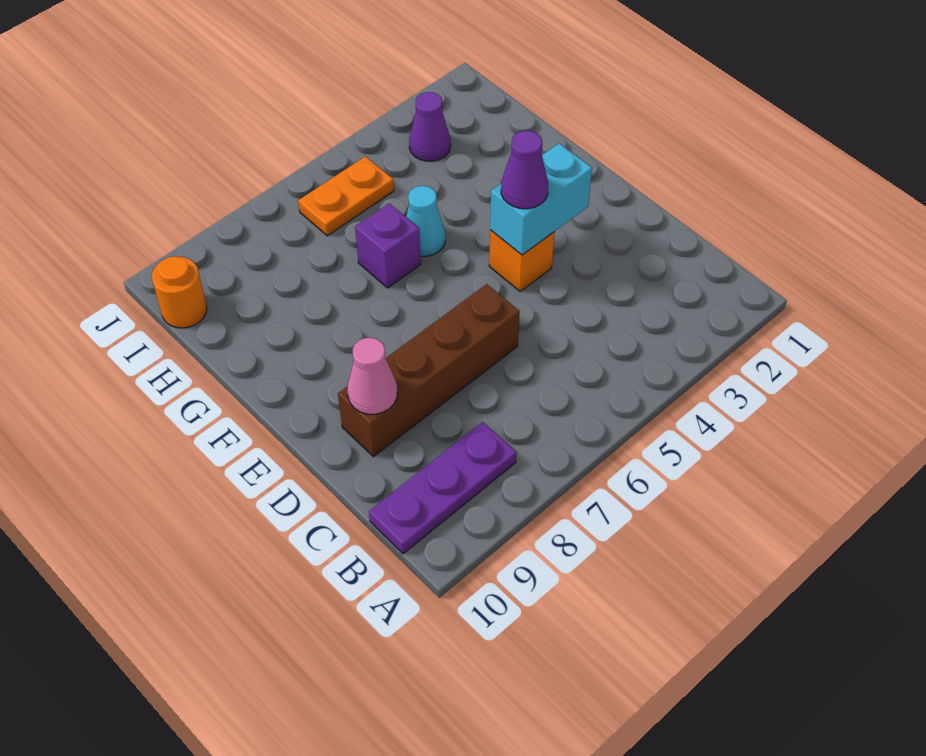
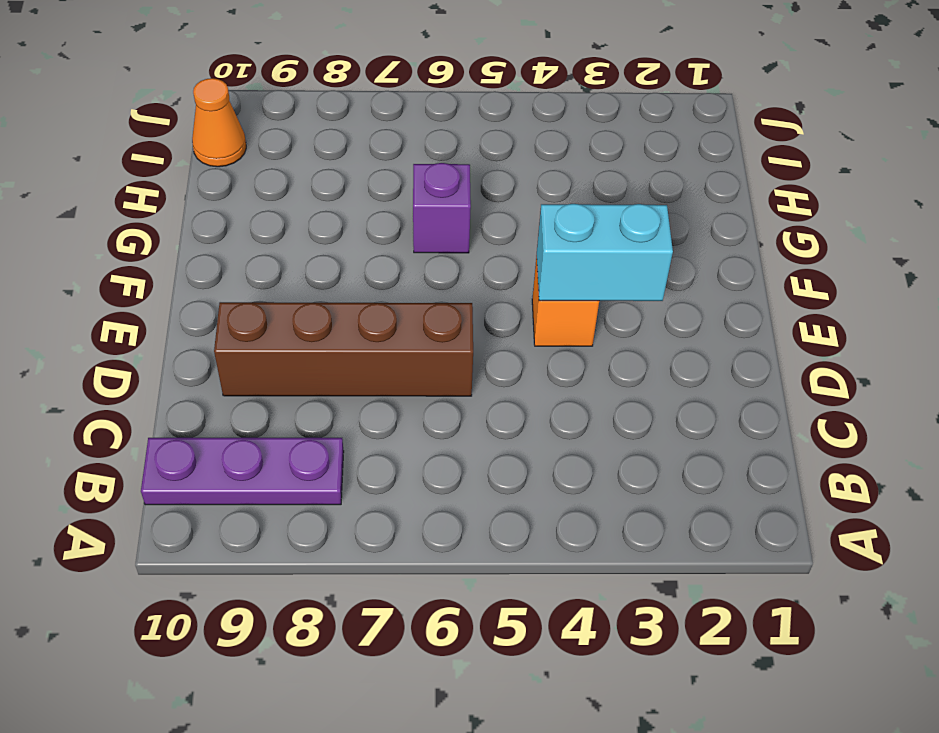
orange 1x1 cone [192,78,246,167] -> orange 1x1 round brick [152,256,207,328]
none -> cyan 1x1 cone [406,186,445,256]
none -> purple 1x1 cone [409,92,451,161]

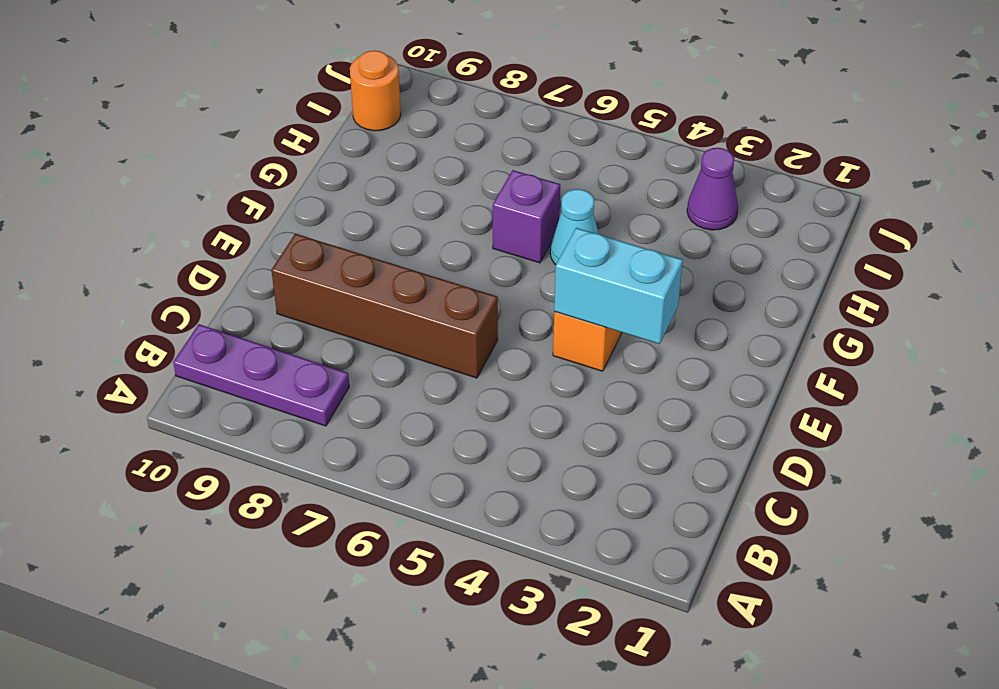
none -> orange 1x2 plate [298,156,394,236]
none -> pink 1x1 cone [347,338,397,414]

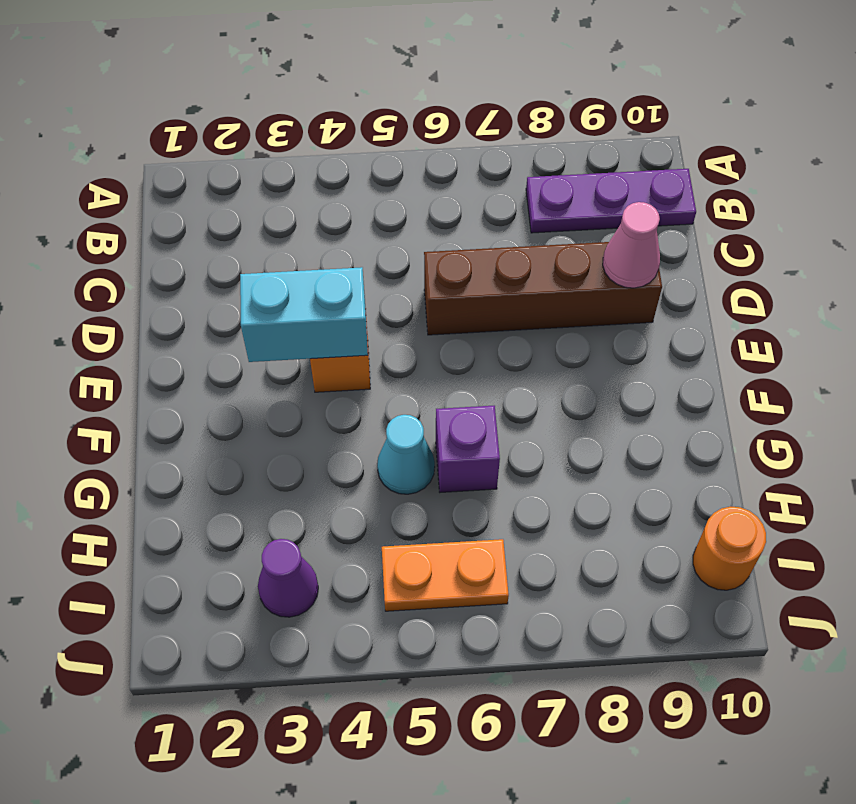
none -> purple 1x1 cone [501,131,548,209]

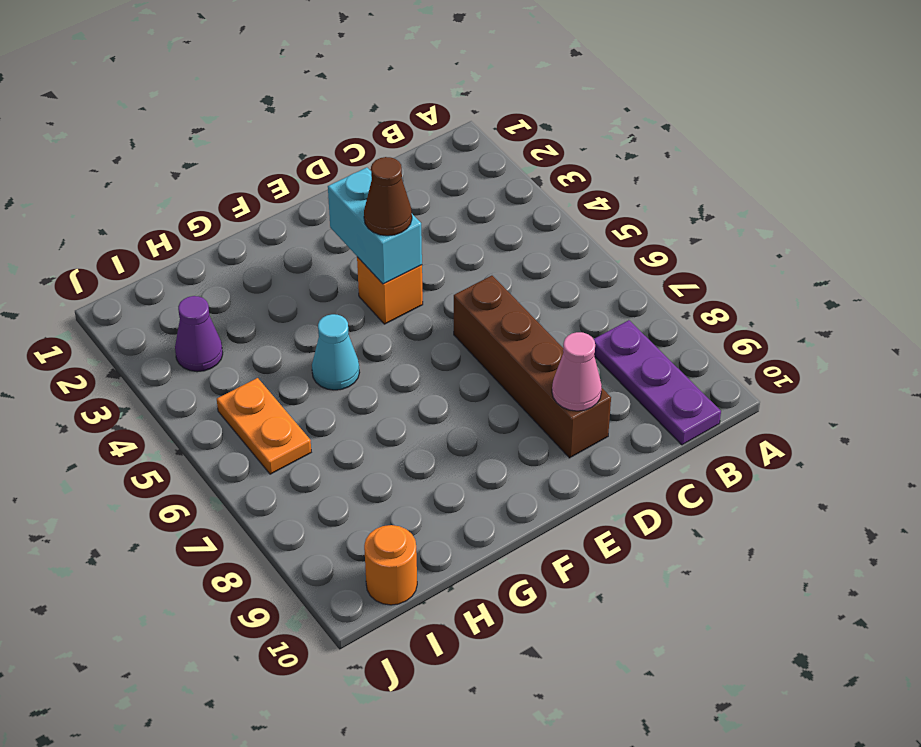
brown 1x1 cone [364,157,412,236] -> purple 1x1 cone [501,131,548,209]
none -> purple 1x1 brick [355,204,421,288]

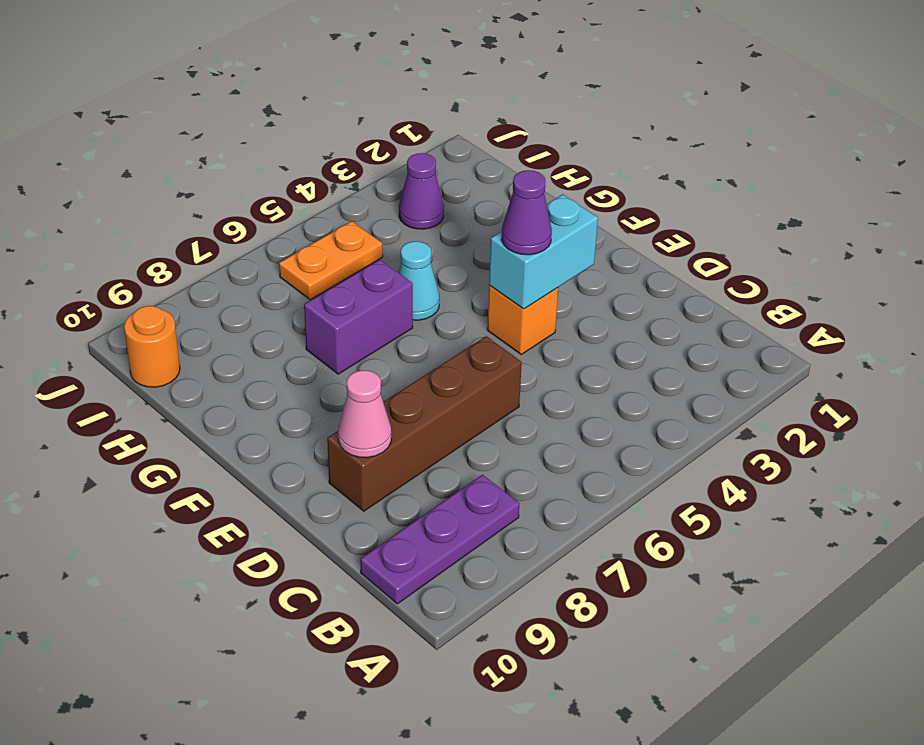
purple 1x2 brick [304,260,413,374] -> purple 1x1 brick [355,204,421,288]

